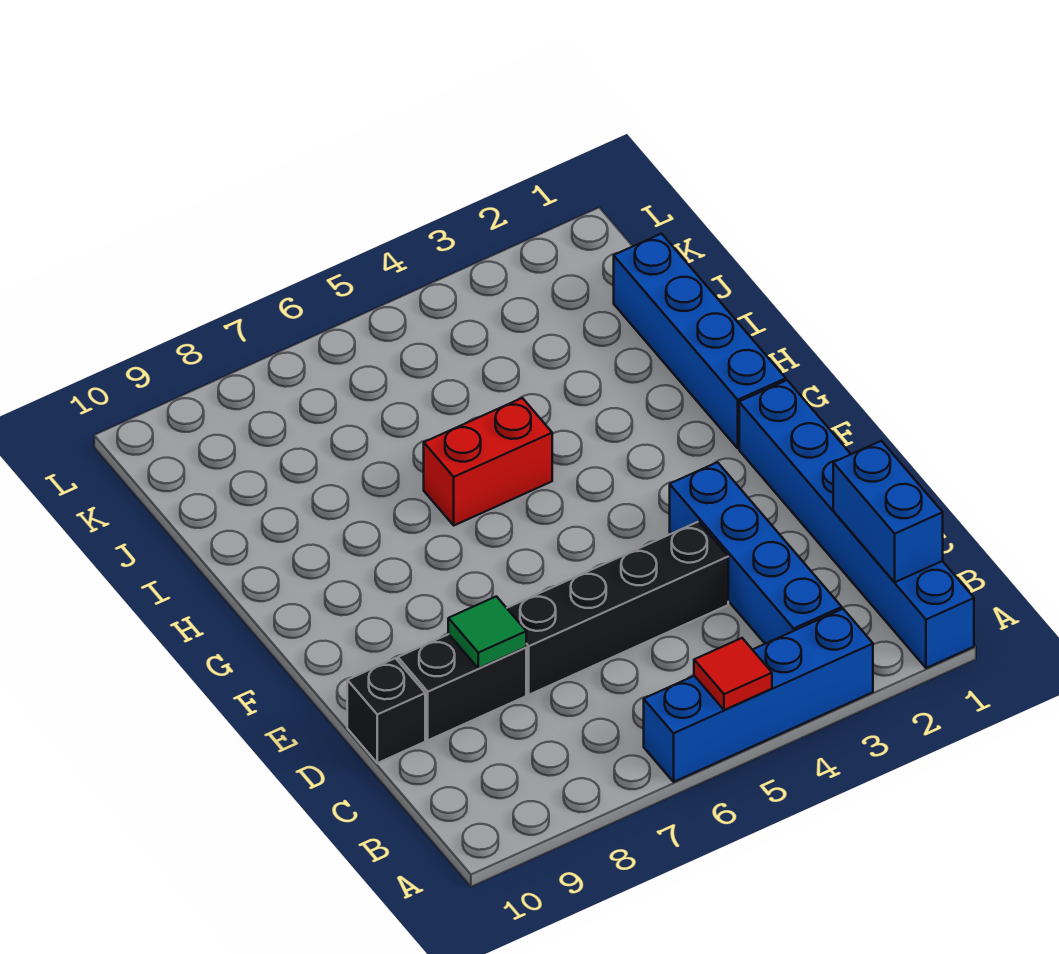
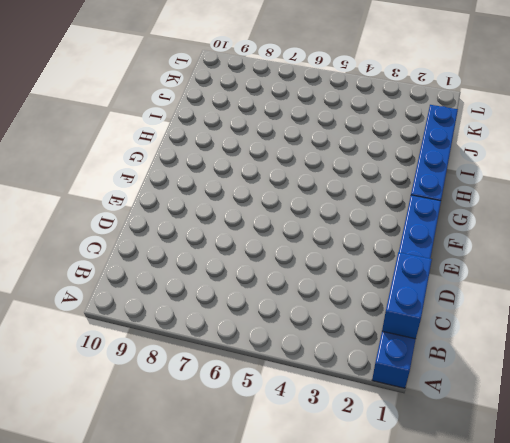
none -> blue 1x4 brick [644,609,873,782]
none -> blue 1x4 brick [670,462,842,644]

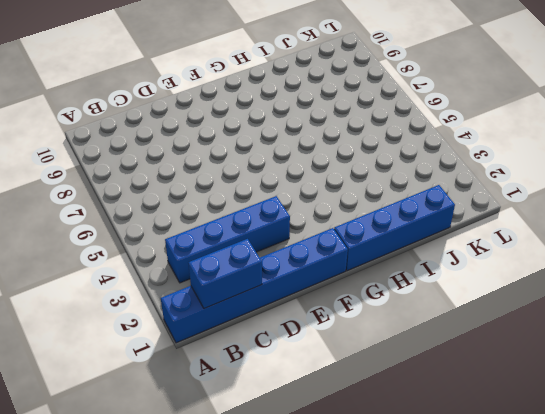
none -> blue 1x4 brick [644,609,873,782]
none -> black 1x4 brick [507,522,728,695]

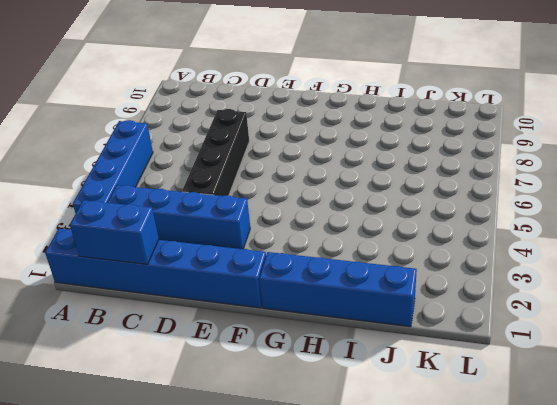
none -> black 1x2 brick [398,634,526,740]
none -> black 1x1 brick [347,658,425,763]

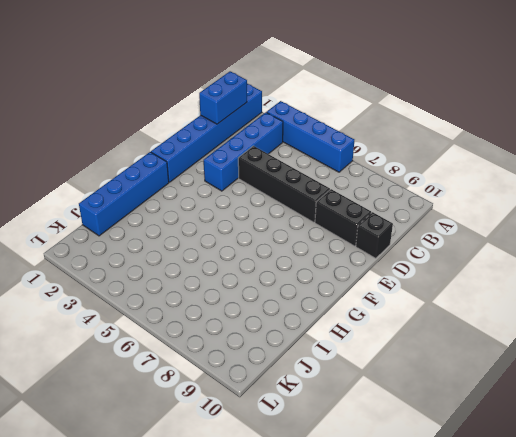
none -> red 1x2 brick [424,398,552,525]
none -> red 1x1 tile [694,638,772,710]

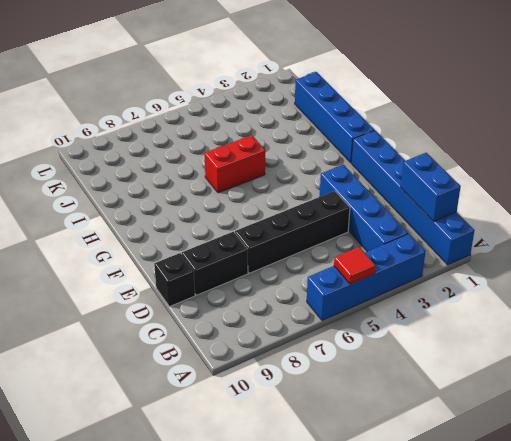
none -> green 1x1 tile [448,596,526,668]

